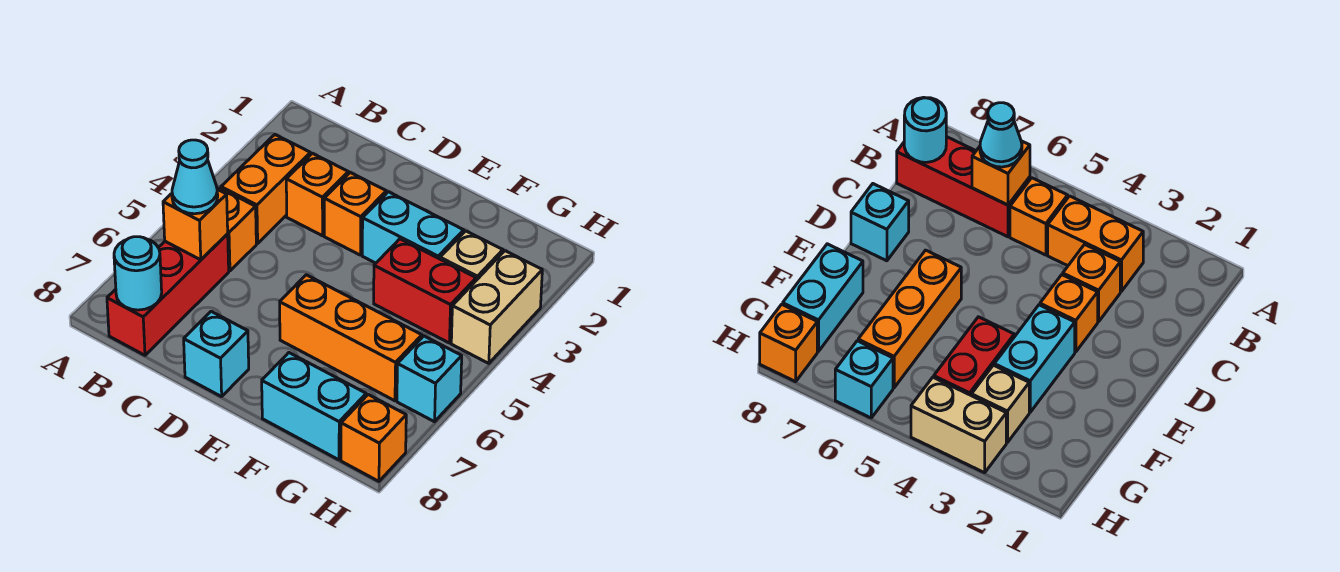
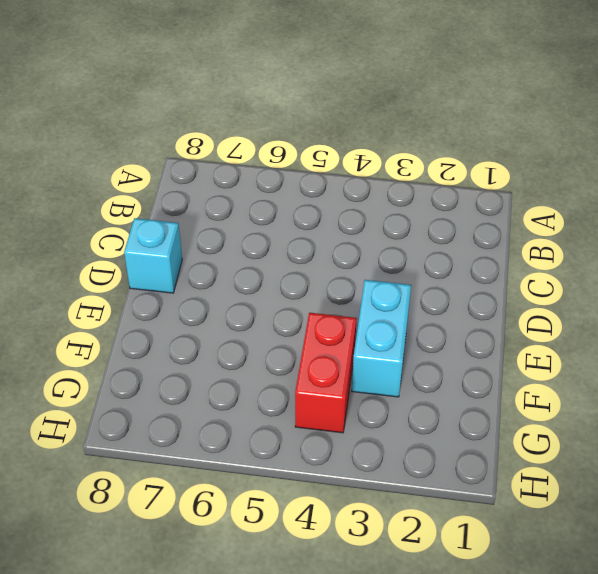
none -> orange 1x2 brick [221,135,310,243]
none -> orange 1x1 brick [218,188,256,271]
none -> red 1x3 brick [107,234,229,355]

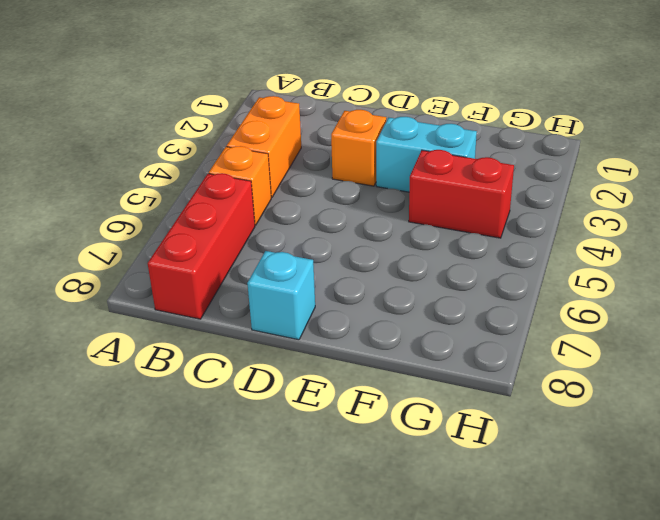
none -> orange 1x1 brick [286,153,348,236]
none -> orange 1x3 brick [280,275,422,401]
none -> cyan 1x2 brick [262,353,366,460]

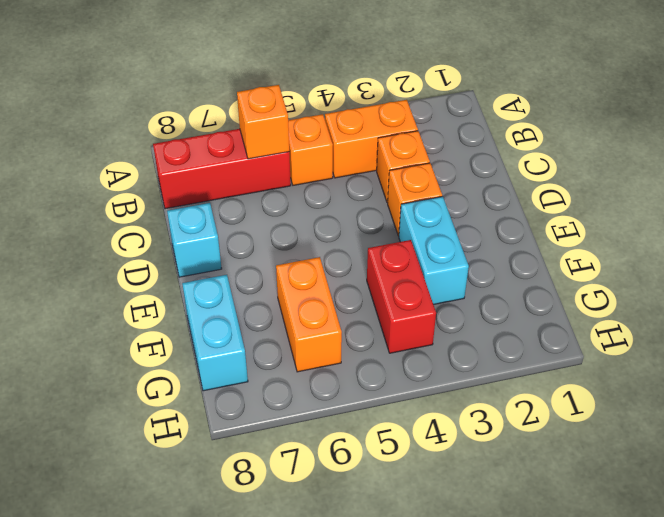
orange 1x2 brick [276,257,342,372] -> orange 1x3 brick [280,275,422,401]
none -> tan 1x1 brick [440,231,503,280]
none -> tan 1x2 brick [451,251,542,363]
none -> cyan 1x1 brick [397,336,462,422]

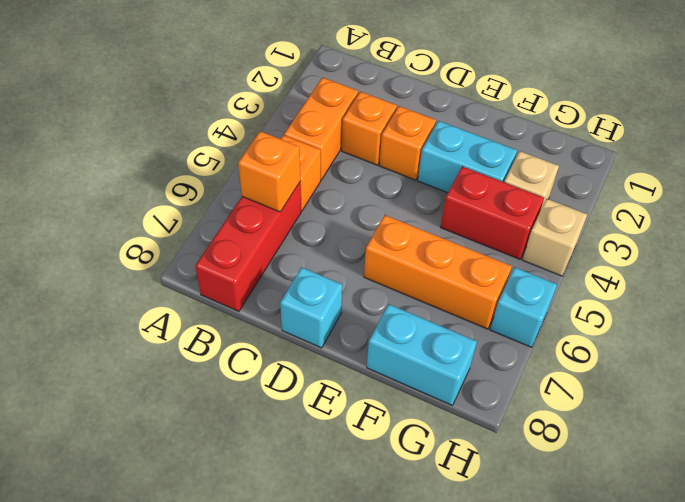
tan 1x1 brick [523,199,587,276] -> tan 1x2 brick [451,251,542,363]
none -> orange 1x1 brick [341,395,406,481]
none -> cyan 1x1 round brick [114,237,162,310]
none -> cyan 1x1 cone [172,140,218,214]

